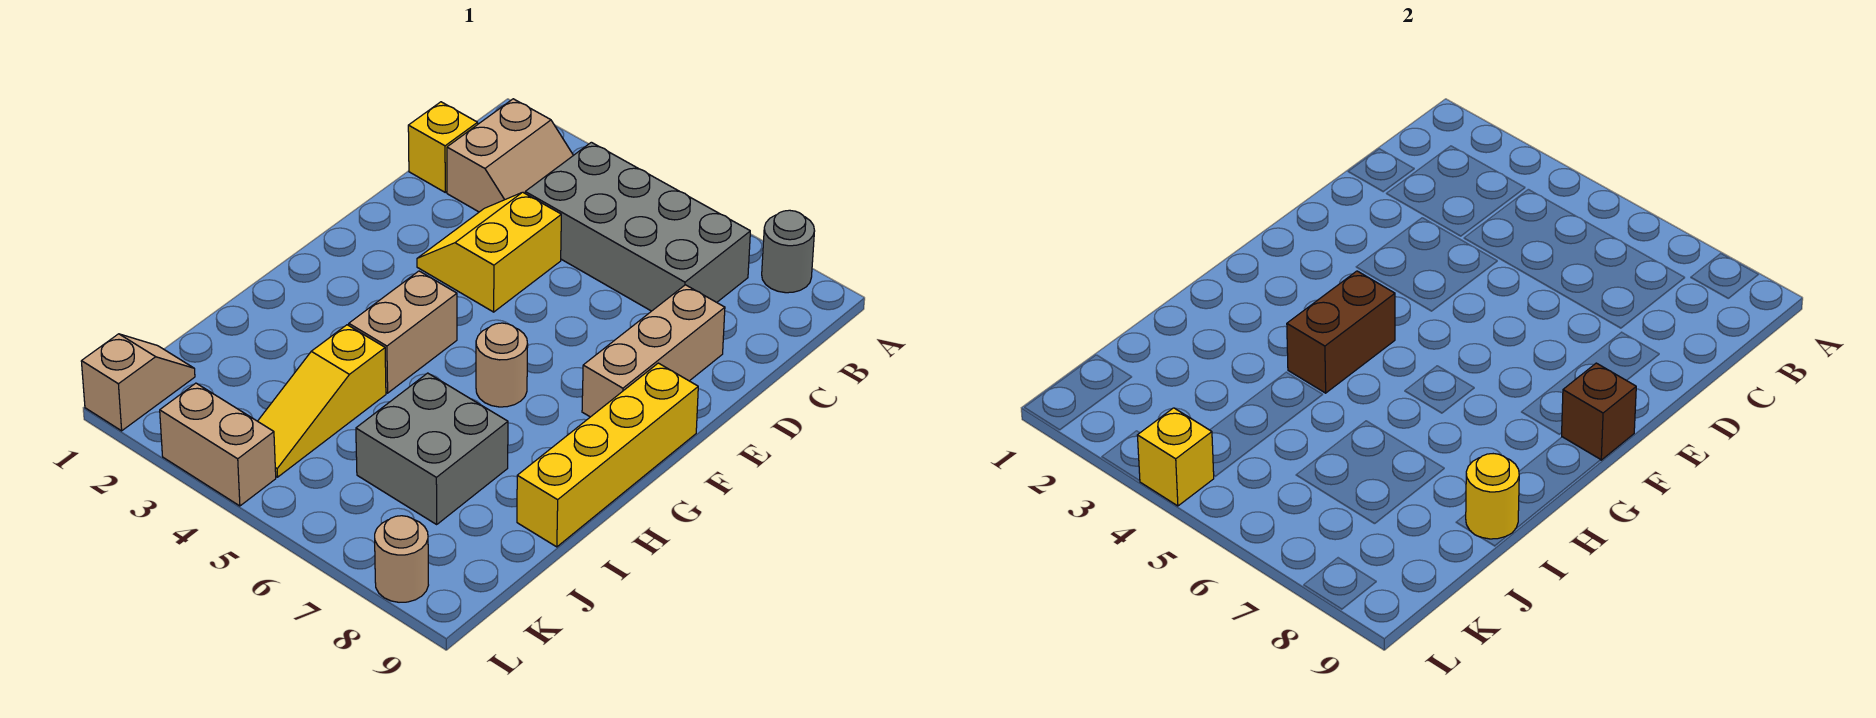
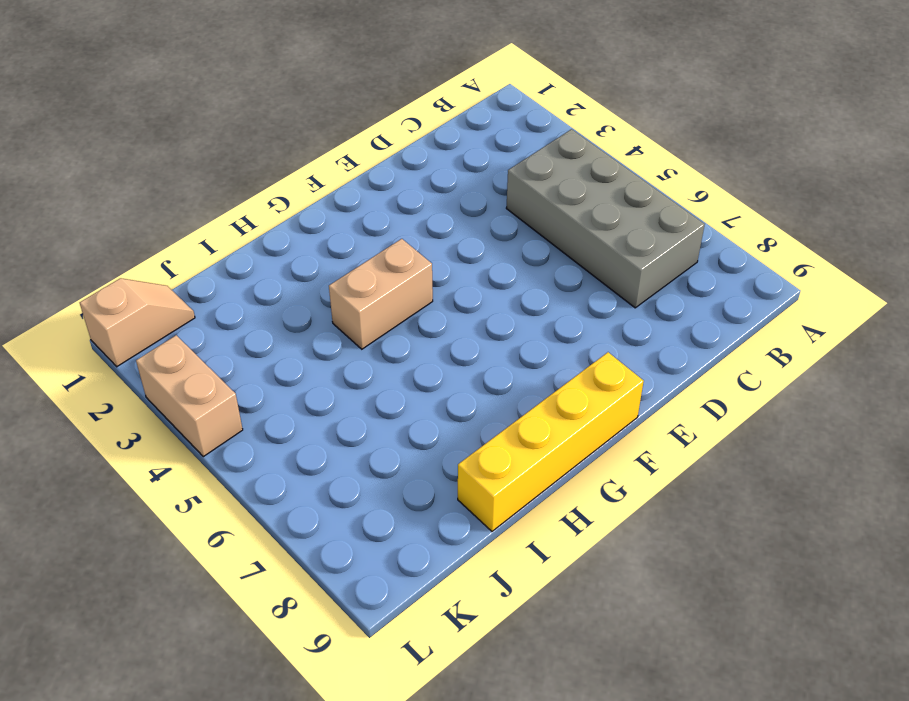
none -> grey 1x1 round brick [762,210,815,293]
none -> tan 2x2 slope [447,99,573,212]
none -> yellow 1x1 brick [408,102,478,192]

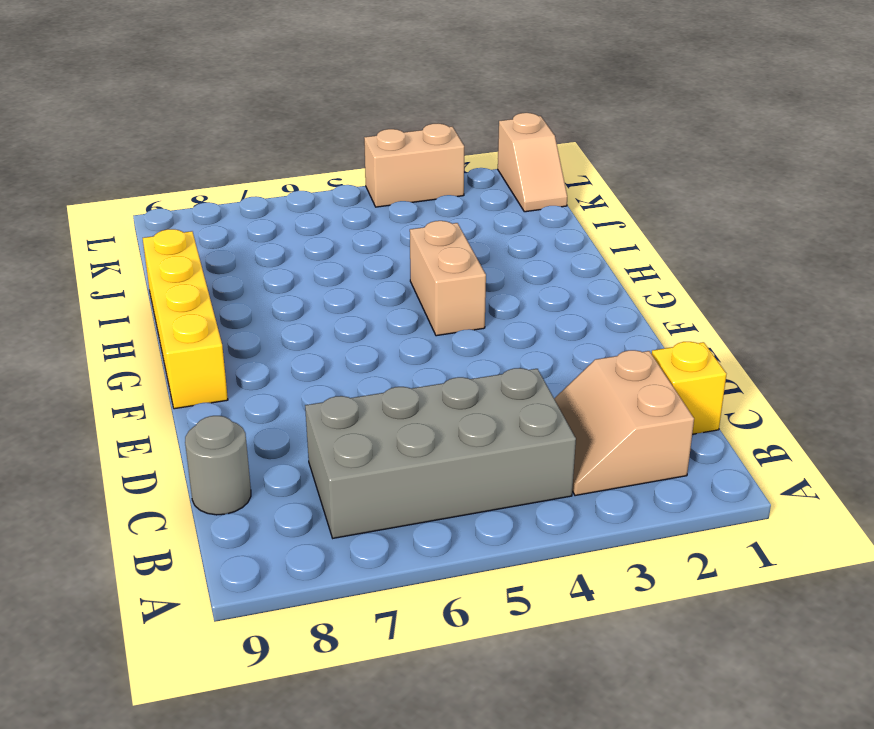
grey 1x1 round brick [185,416,251,515] -> grey 1x1 round brick moved to [762,210,815,293]
none -> yellow 2x2 slope [417,192,561,312]
none -> tan 1x3 brick [582,285,725,417]
none -> tan 1x1 round brick [476,323,528,407]

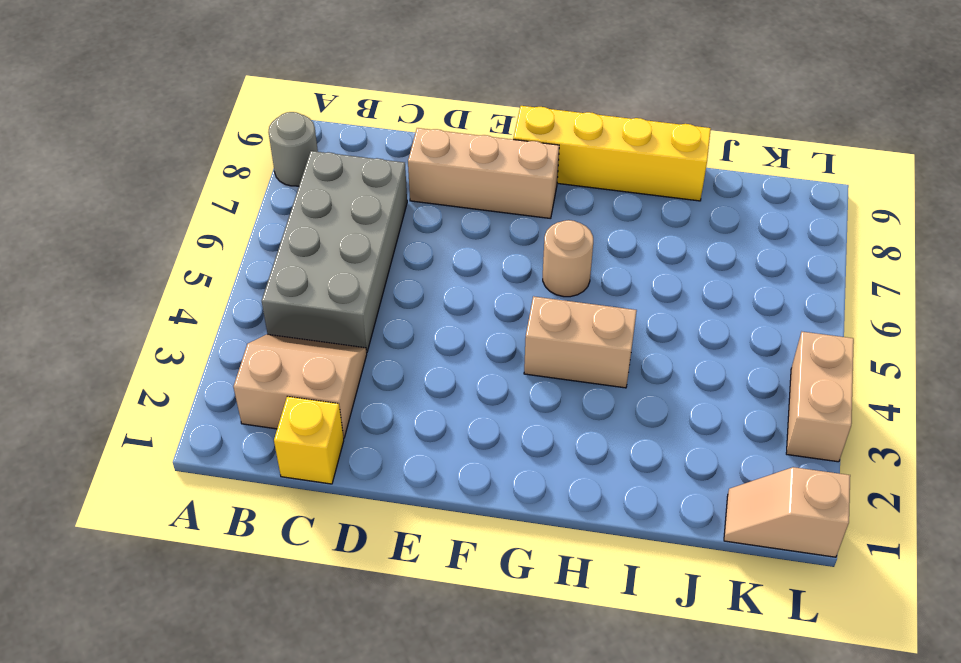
none -> yellow 2x2 slope [417,192,561,312]
none -> yellow 1x3 slope [258,325,386,477]
none -> grey 2x2 brick [356,373,508,524]

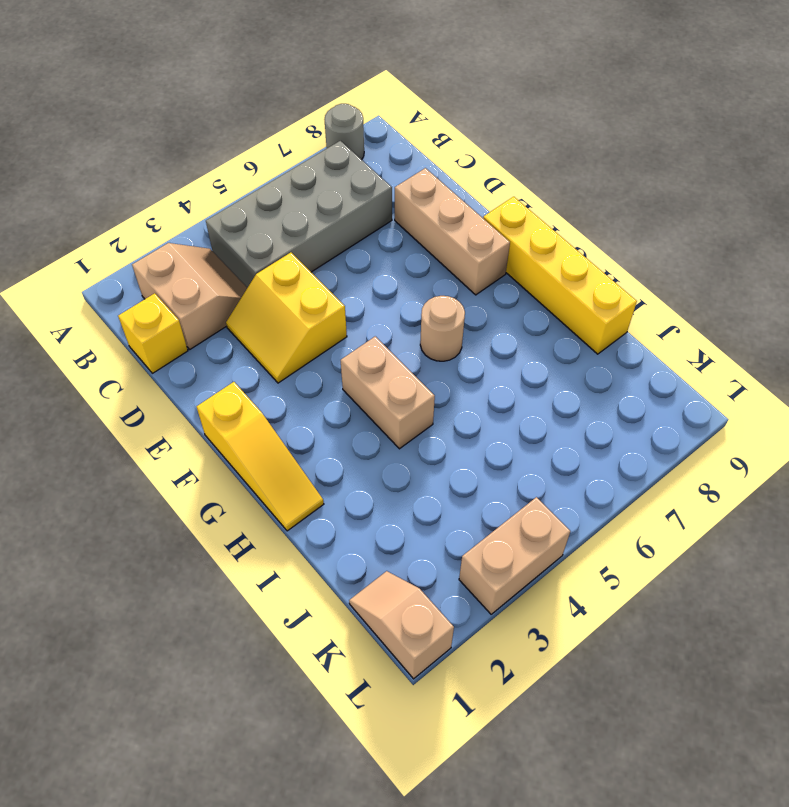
yellow 1x3 slope [197,382,324,531] -> yellow 1x3 slope moved to [258,325,386,477]
none -> grey 2x2 brick [356,373,508,524]
none -> tan 1x1 round brick [375,516,428,602]
none -> brown 1x1 brick [1562,363,1636,460]

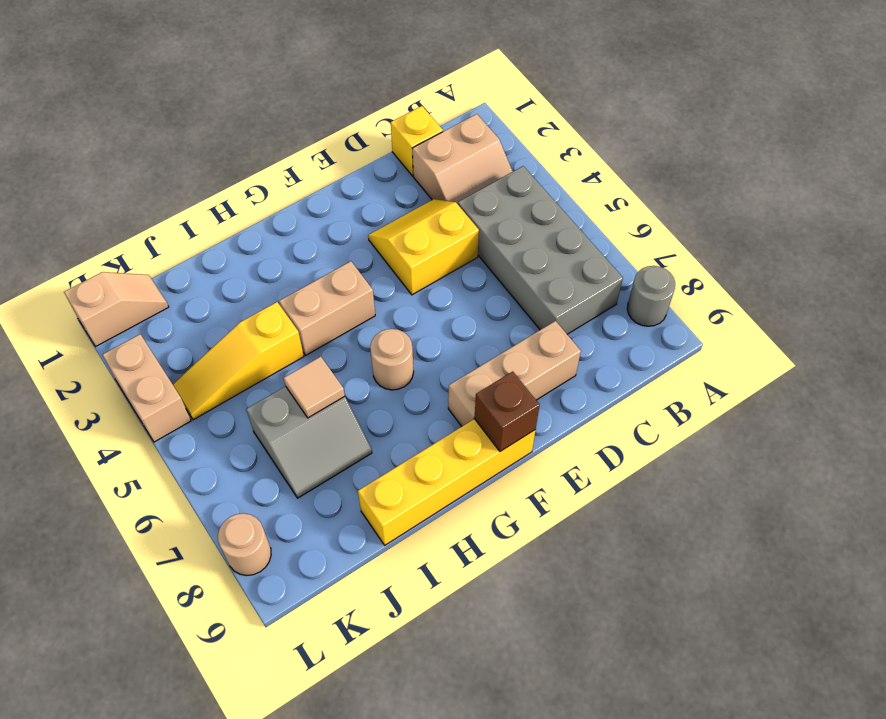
grey 2x2 slope [246,386,372,498] -> grey 2x2 brick [356,373,508,524]
tan 1x1 tile [284,357,345,418] -> none
none -> brown 1x2 brick [1287,271,1395,393]
none -> yellow 1x1 round brick [1466,454,1519,539]
none -> yellow 1x1 brick [1137,408,1214,506]

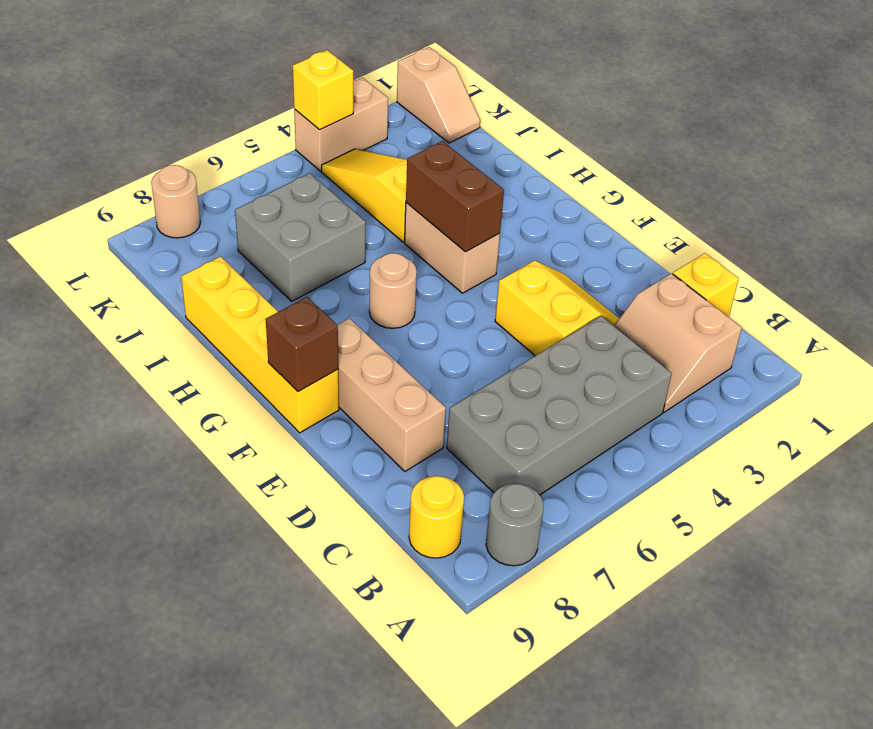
yellow 1x1 round brick [409,476,464,558] -> yellow 1x1 round brick moved to [1466,454,1519,539]

